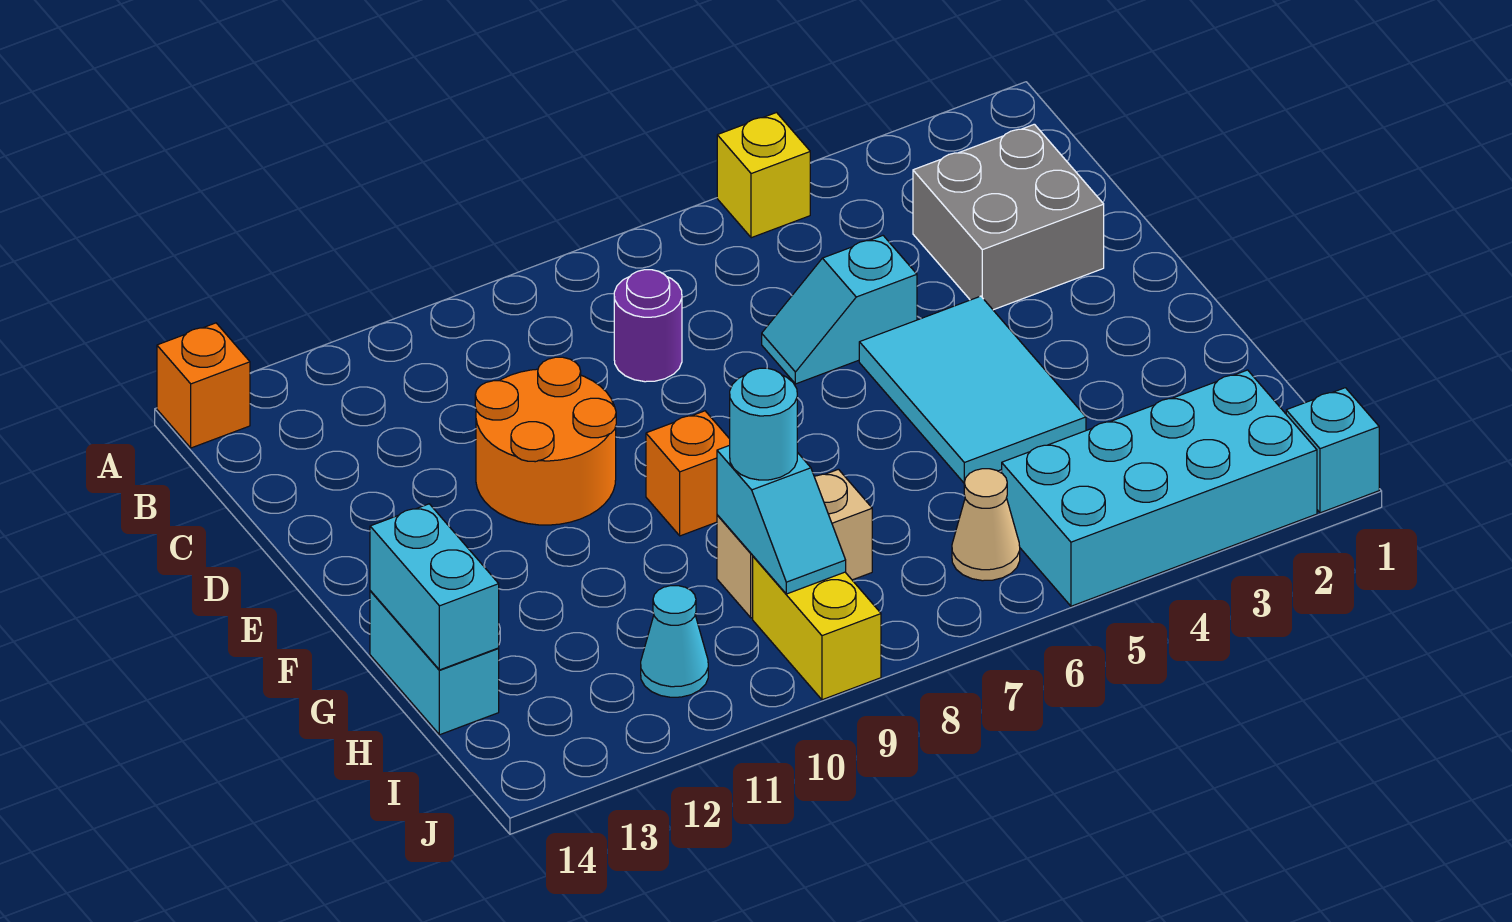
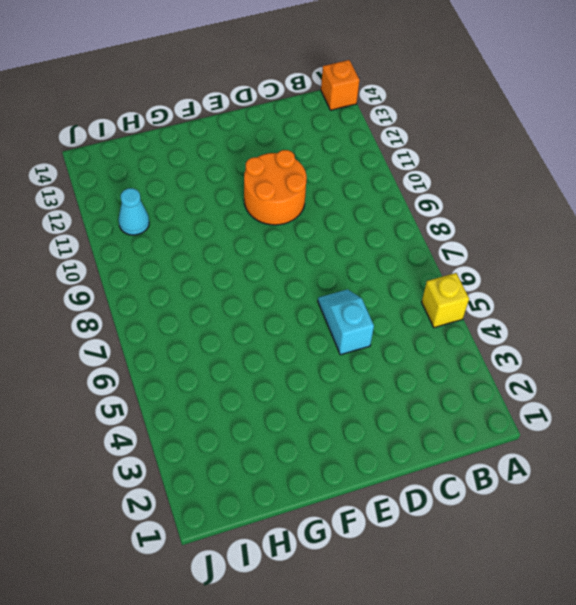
none -> grey 2x2 brick [913,124,1104,310]
none -> purple 1x1 round brick [614,270,682,382]
none -> cyan 2x3 tile [859,296,1086,483]

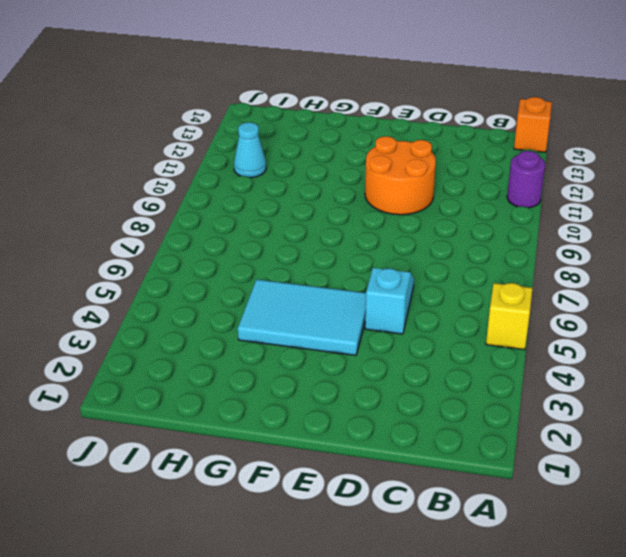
purple 1x1 round brick [507,151,545,208] -> purple 1x1 round brick moved to [614,270,682,382]
none -> grey 2x2 brick [913,124,1104,310]
none -> orange 1x1 brick [646,411,730,536]
none -> cyan 1x2 brick [370,591,499,735]

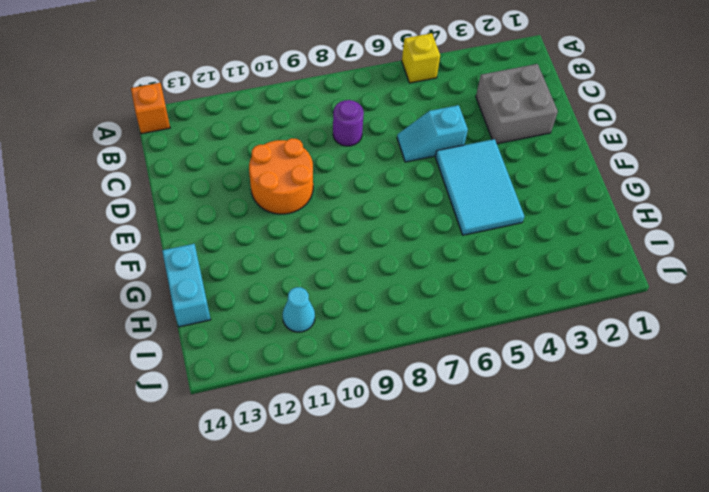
none -> orange 1x1 brick [646,411,730,536]
none -> tan 1x2 brick [717,469,872,618]
none -> cyan 2x4 brick [1002,370,1317,606]

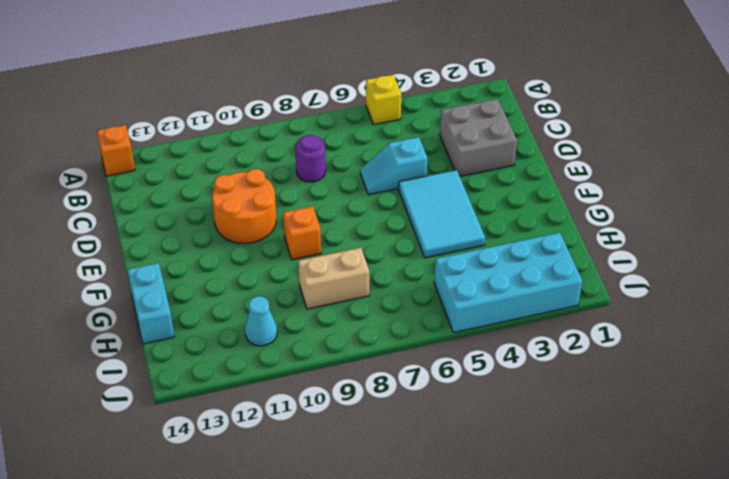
none -> tan 1x1 cone [952,469,1020,581]
none -> yellow 1x2 brick [753,556,881,700]
none -> cyan 1x1 brick [1286,388,1379,513]

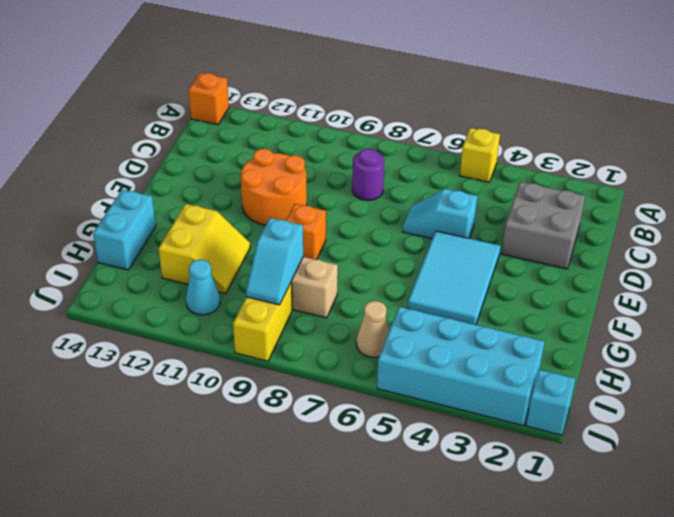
yellow 2x2 slope [158,204,250,294] -> none
none -> cyan 1x2 brick [370,504,499,670]
none -> cyan 1x1 round brick [730,368,797,480]

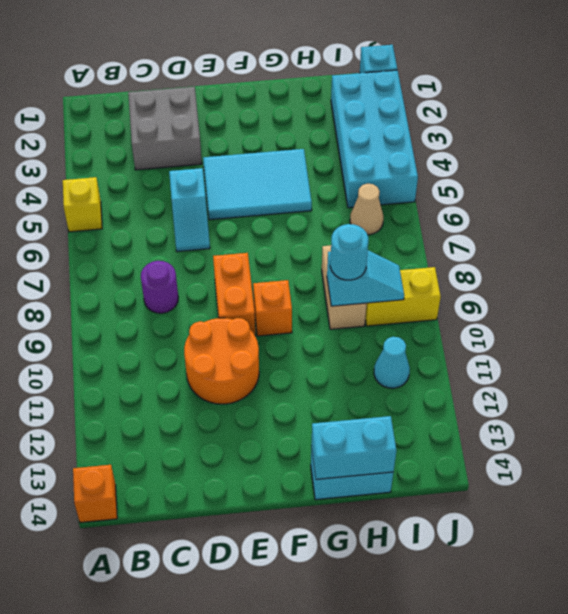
orange 1x2 brick [213,253,255,335] -> none

